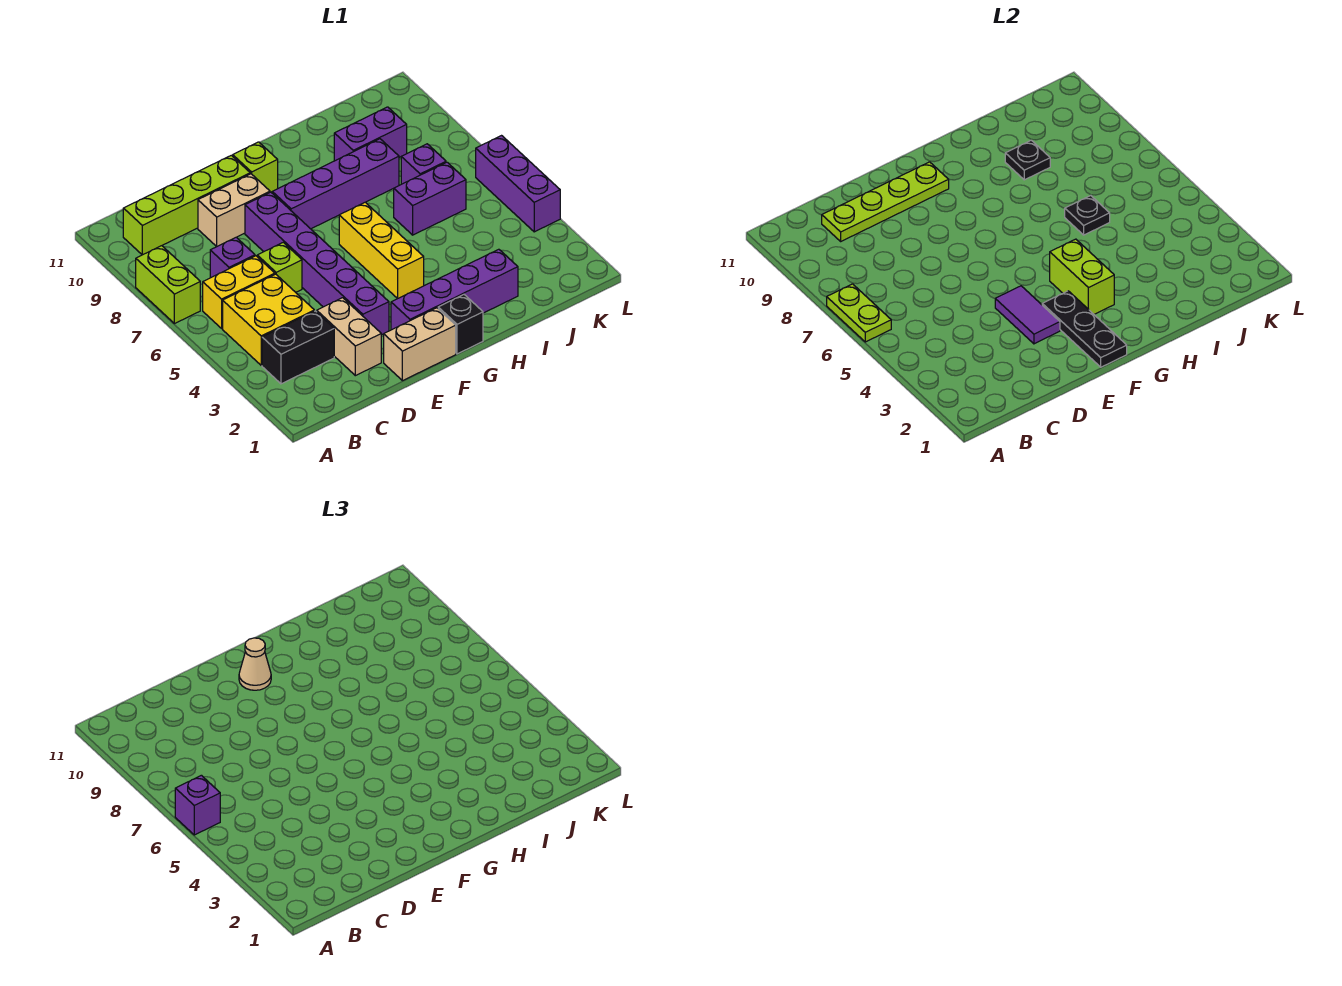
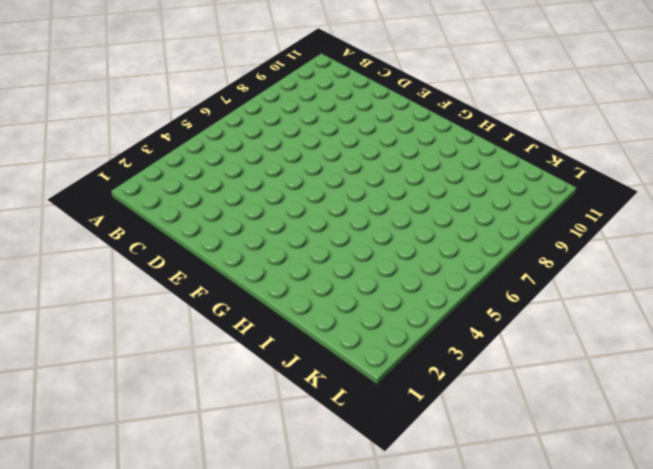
none -> lime 1x2 brick [136,246,200,324]
none -> black 1x2 brick [262,311,334,384]
none -> yellow 2x2 brick [223,274,314,365]

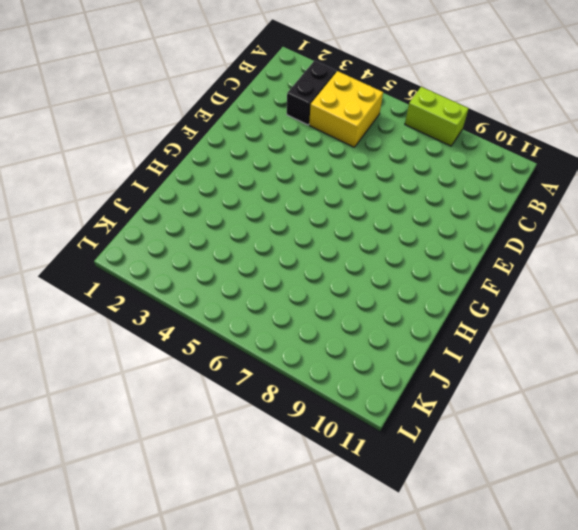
none -> yellow 1x2 brick [203,256,275,328]
none -> lime 1x4 brick [123,155,250,255]
none -> purple 1x1 brick [210,237,255,278]

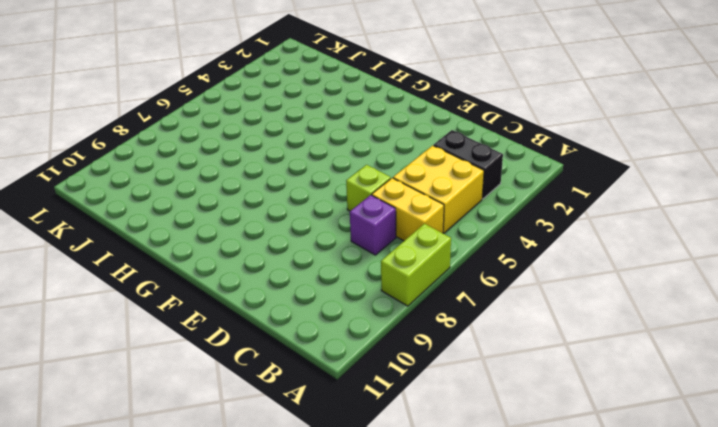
none -> lime 1x4 brick [123,155,250,255]
none -> tan 1x2 brick [317,298,381,376]
none -> tan 1x2 brick [198,174,270,247]

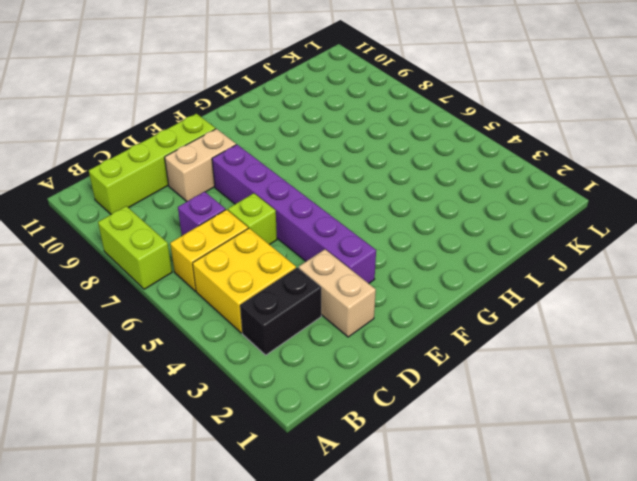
none -> tan 1x2 brick [384,308,456,381]
none -> purple 1x4 brick [391,249,518,330]
none -> purple 1x4 brick [272,139,399,229]

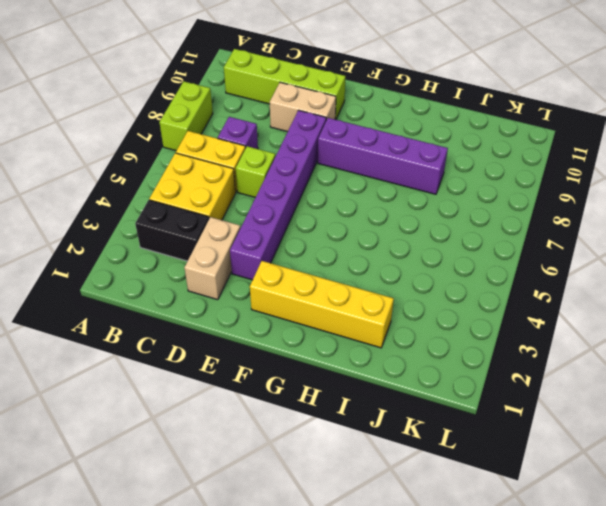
yellow 1x4 brick [250,261,394,348] -> purple 1x4 brick [391,249,518,330]
none -> tan 1x2 brick [384,308,456,381]
none -> lime 1x1 brick [233,142,278,192]
none -> black 1x1 brick [438,295,483,354]

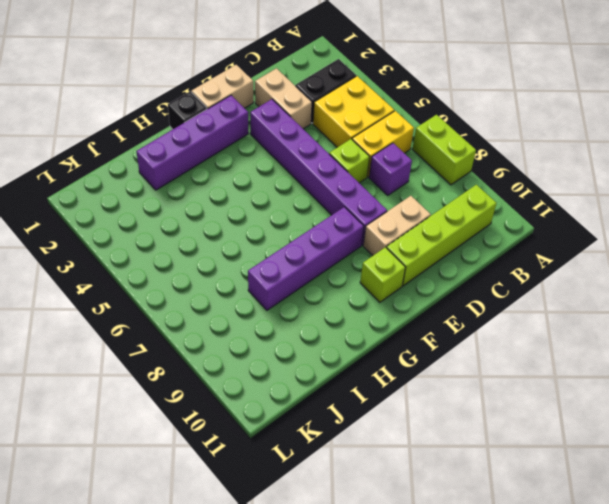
none -> yellow 1x3 brick [339,202,424,299]
none -> purple 1x2 brick [394,162,466,235]
none -> purple 1x2 brick [334,107,407,161]

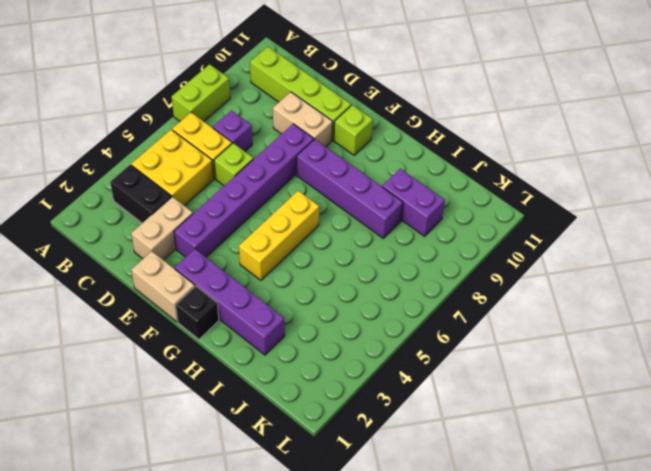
none -> purple 1x2 brick [394,162,466,235]
none -> purple 1x1 brick [401,144,446,184]
none -> purple 1x3 brick [476,136,560,232]

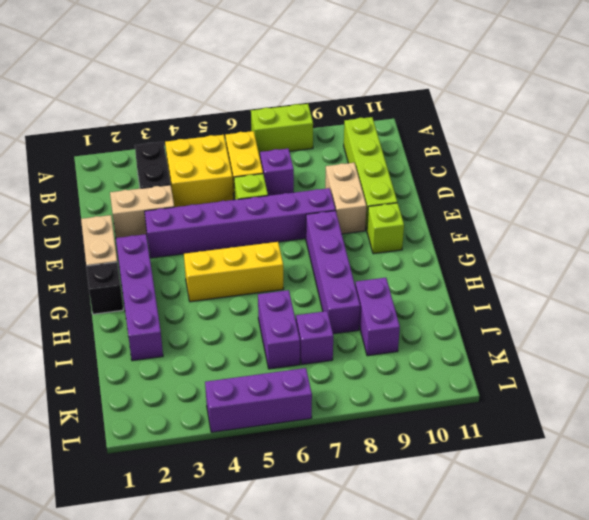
none -> lime 1x2 plate [827,284,891,342]
none -> lime 1x4 plate [822,162,949,241]
none -> purple 1x2 tile [995,286,1060,344]

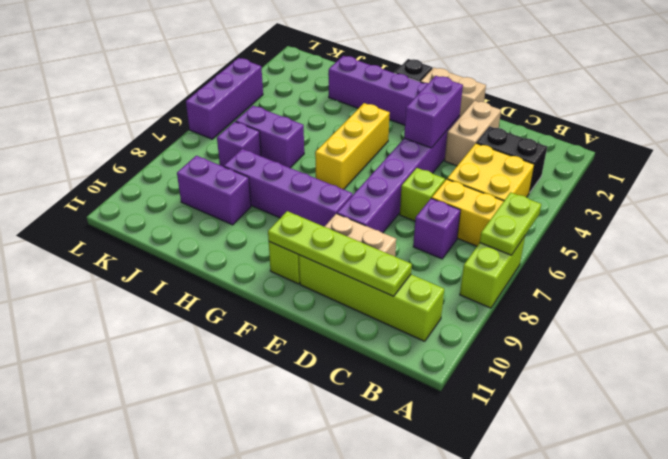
purple 1x2 brick [404,76,463,148] -> purple 1x2 tile [995,286,1060,344]
none -> black 1x3 plate [1042,291,1127,367]
none -> lime 1x2 brick [1050,239,1114,314]
none -> black 1x1 plate [1065,196,1110,235]

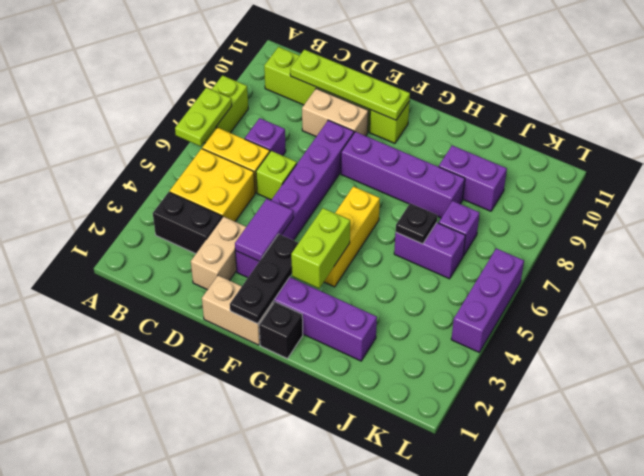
none -> black 1x1 plate [1005,140,1050,180]
none -> purple 1x1 brick [175,775,220,835]
none -> tan 1x1 cone [239,638,271,690]

